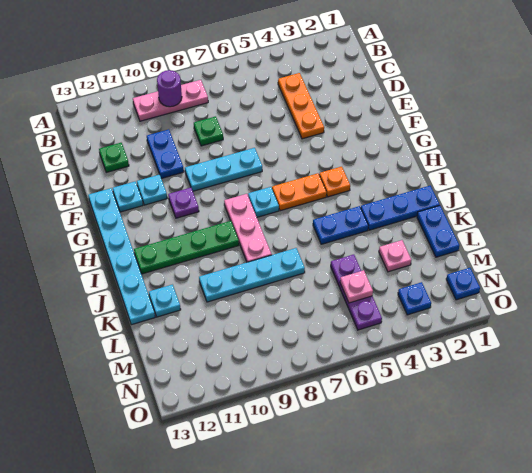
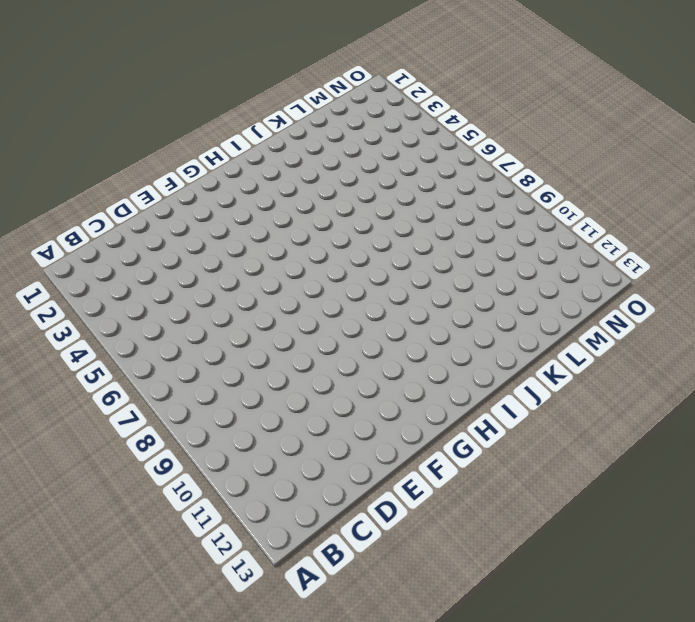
none -> pink 1x3 plate [133,80,208,121]
none -> orange 1x3 plate [278,73,324,139]
none -> green 1x1 plate [194,116,223,146]

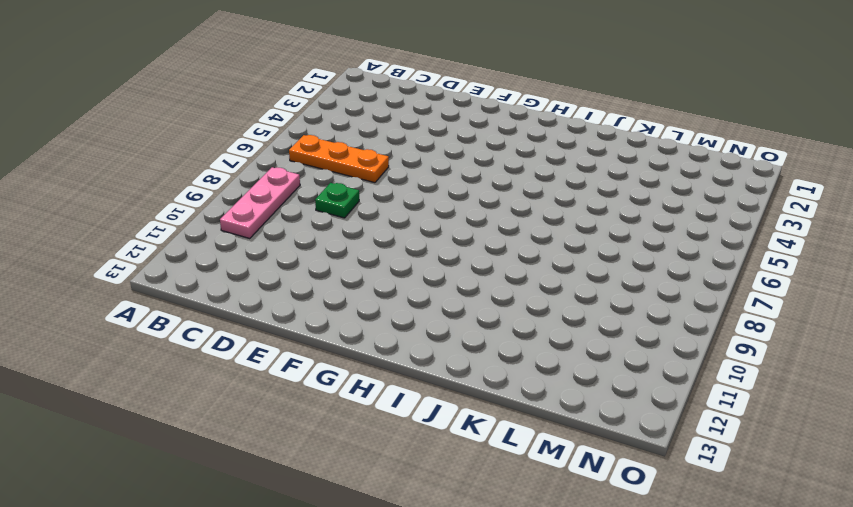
orange 1x3 plate [289,135,389,183] -> orange 1x3 plate moved to [278,73,324,139]
none -> blue 1x2 plate [147,129,184,179]
none -> green 1x1 plate [99,143,129,172]
none -> cyan 1x3 plate [185,148,262,191]

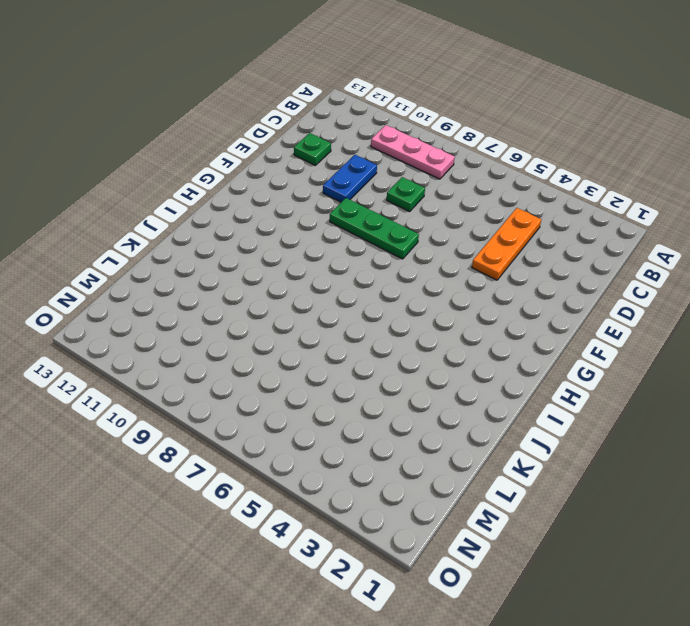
green 1x3 plate [330,198,419,259] -> cyan 1x3 plate [185,148,262,191]
none -> cyan 1x1 plate [137,175,167,205]
none -> cyan 1x1 plate [113,182,143,212]
none -> cyan 1x6 plate [88,188,155,325]

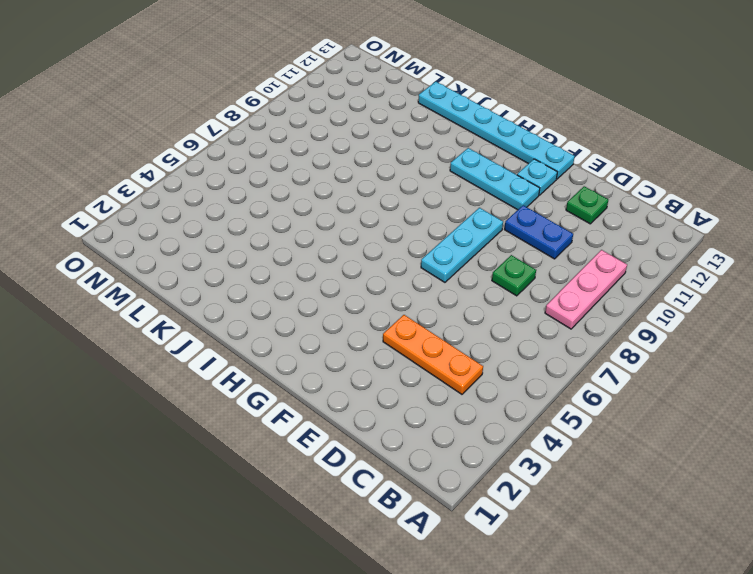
cyan 1x3 plate [450,148,540,210] -> cyan 1x1 plate [137,175,167,205]
none -> purple 1x1 plate [168,188,199,218]
none -> orange 1x1 plate [319,167,350,197]
none -> orange 1x2 plate [272,173,327,211]

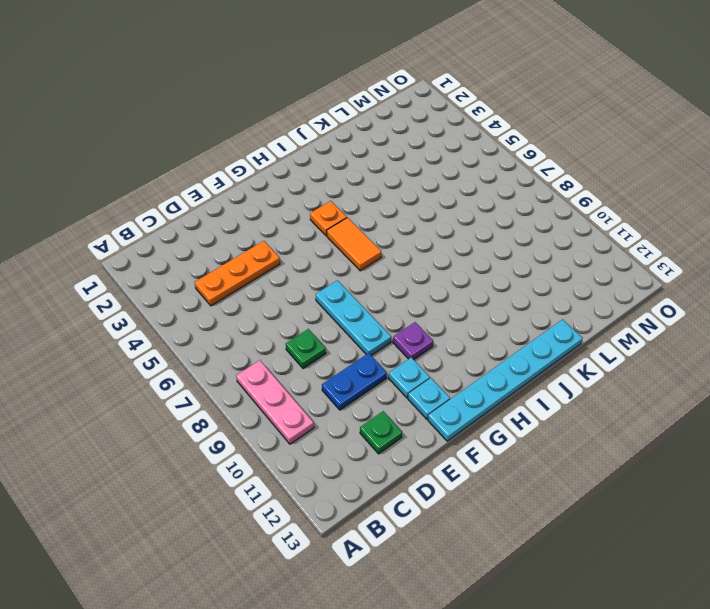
orange 1x2 tile [327,218,381,271] -> orange 1x2 plate [272,173,327,211]
none -> cyan 1x1 plate [248,187,279,217]
none -> pink 1x3 plate [224,194,272,262]
none -> green 1x4 plate [134,221,239,274]

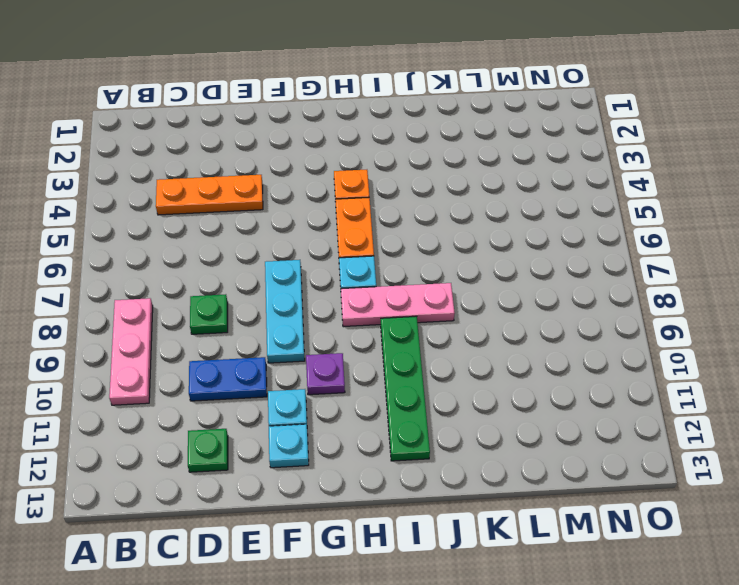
none -> cyan 1x6 plate [88,188,155,325]
none -> blue 1x3 plate [361,186,440,230]
none -> blue 1x2 plate [313,206,368,244]

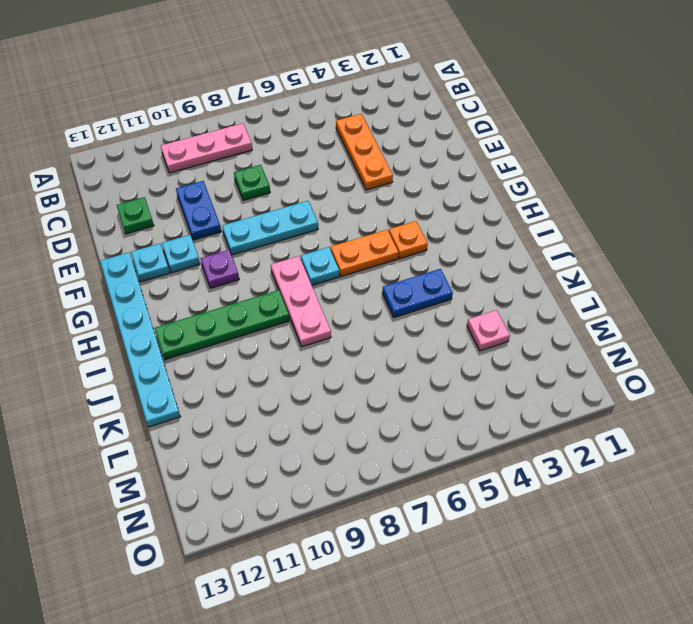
none -> blue 1x3 plate [361,186,440,230]
none -> blue 1x2 plate [417,206,459,257]
none -> cyan 1x4 plate [199,248,305,302]

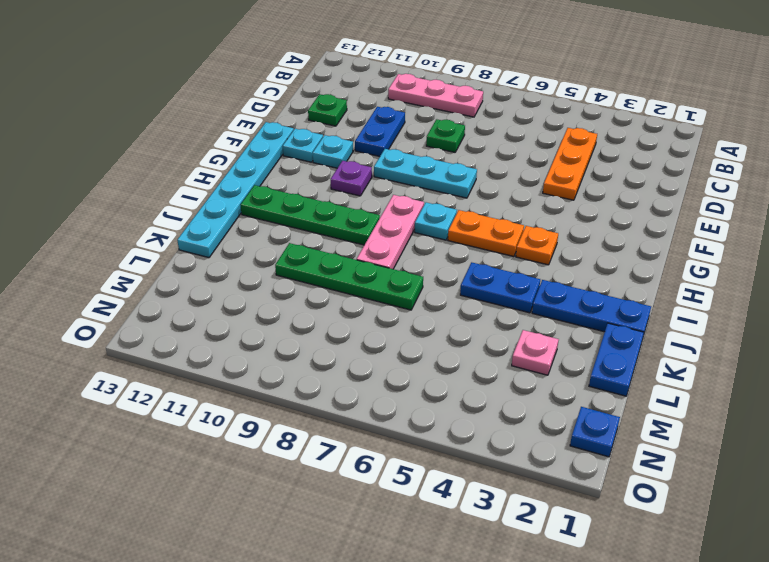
green 1x4 plate [275,243,423,310] -> cyan 1x4 plate [199,248,305,302]
none -> cyan 1x1 plate [149,285,181,317]
none -> purple 1x3 plate [331,255,382,330]
none -> blue 1x1 plate [398,282,431,315]

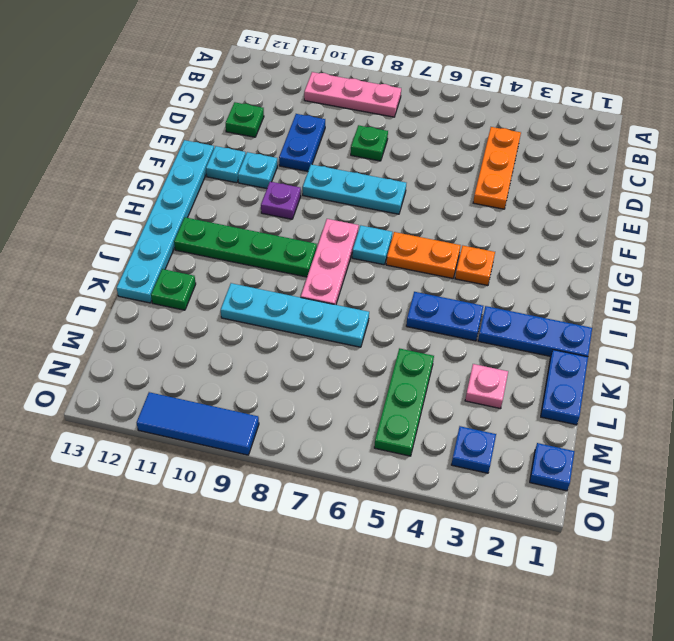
green 1x1 plate [151,269,196,310] -> cyan 1x1 plate [149,285,181,317]
green 1x3 plate [374,348,434,456] -> purple 1x3 plate [331,255,382,330]
blue 1x3 tile [137,392,259,455] -> none
none -> purple 1x1 round brick [157,70,182,107]
none -> pink 1x1 plate [340,270,373,303]

